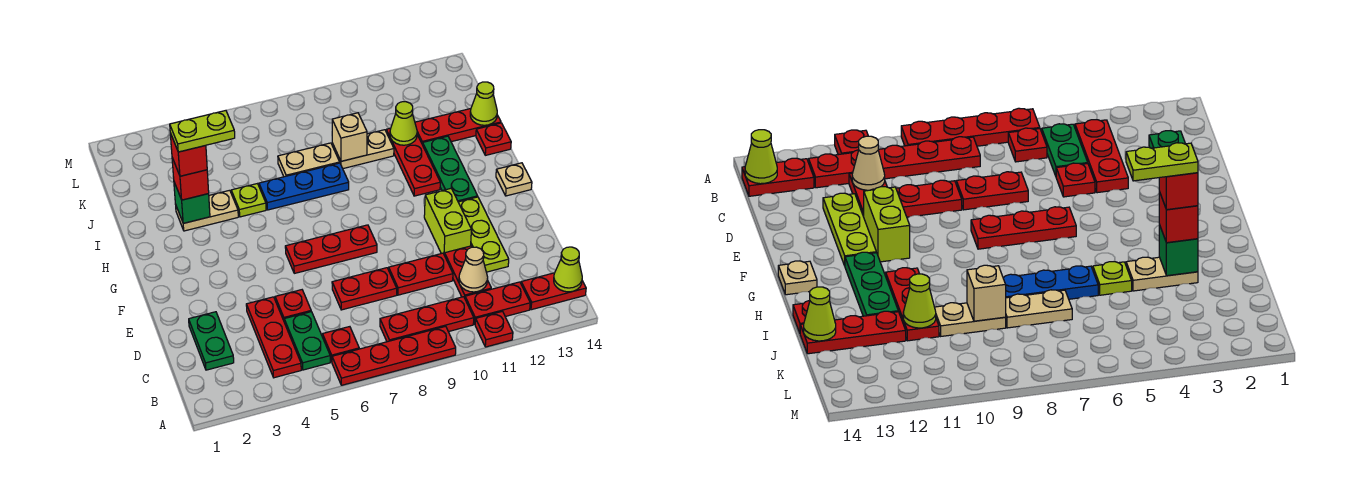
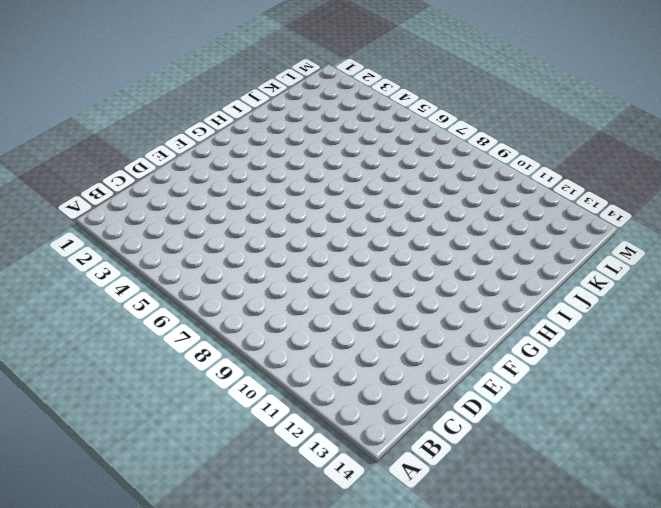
none -> red 1x4 plate [332,326,456,385]
none -> red 1x1 plate [475,311,513,347]
none -> red 1x3 plate [246,297,301,378]
none -> green 1x2 plate [284,312,330,370]

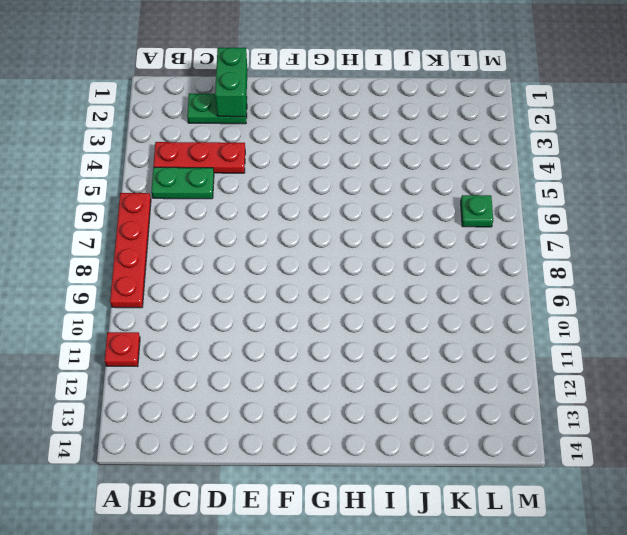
green 1x2 brick [215,48,248,117] -> none
green 1x1 plate [461,195,493,227] -> none
none -> red 1x1 plate [323,327,359,362]
none -> red 1x3 plate [380,297,474,342]
none -> red 1x2 plate [465,282,530,324]
none -> red 1x2 plate [521,273,586,310]

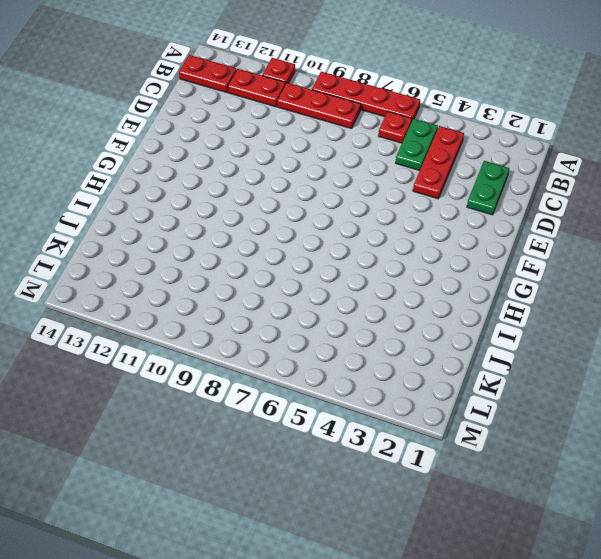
none -> red 1x2 plate [445,246,491,298]
none -> red 1x1 plate [275,290,311,320]
none -> red 1x2 plate [332,268,397,310]
none -> red 1x2 plate [389,253,453,295]

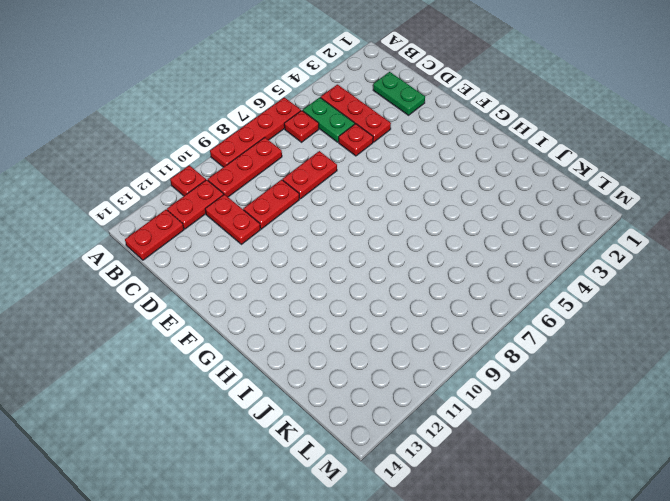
none -> lime 1x3 plate [458,197,509,272]
none -> lime 1x2 brick [424,188,471,255]
none -> red 1x3 plate [285,225,377,273]
none -> green 1x3 plate [423,136,478,202]

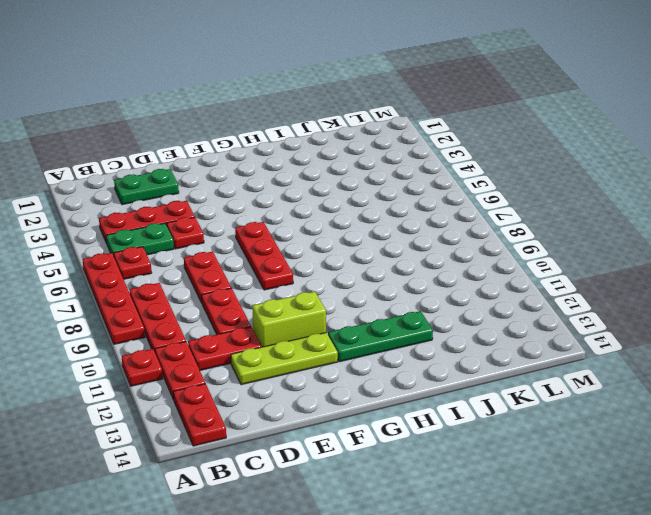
none -> tan 1x1 plate [496,163,532,196]
none -> red 1x3 plate [386,128,440,196]
none -> tan 1x2 plate [176,190,238,231]
none -> lime 1x1 plate [231,184,266,217]

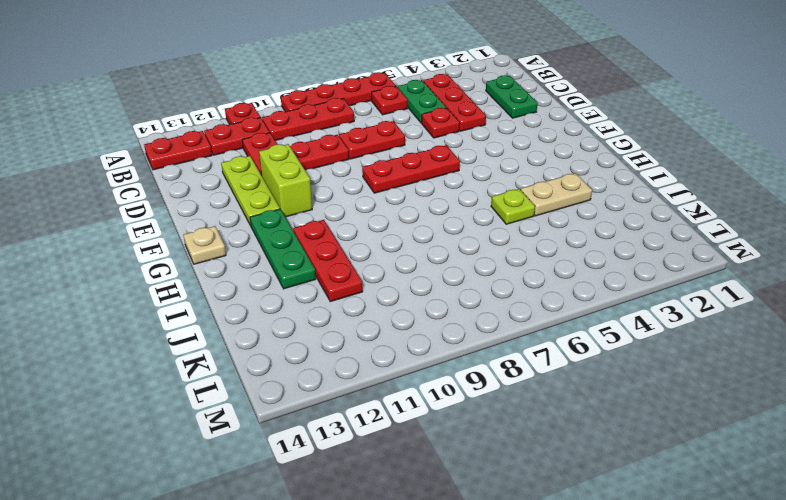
none -> blue 1x3 plate [259,163,349,210]
none -> red 1x1 plate [476,123,511,155]
none -> tan 1x2 plate [278,143,340,177]
none -> tan 1x2 plate [332,130,394,169]

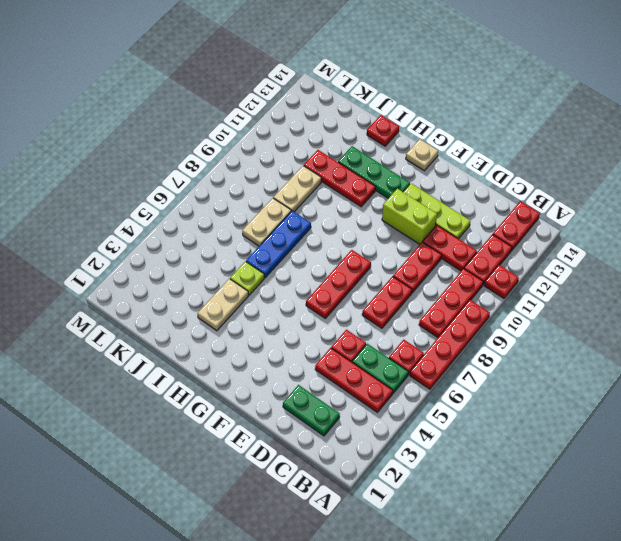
none -> red 1x3 plate [415,109,501,145]
none -> lime 1x1 cone [554,247,582,292]
none -> tan 1x1 cone [459,247,488,292]
none -> green 1x1 brick [174,182,210,223]

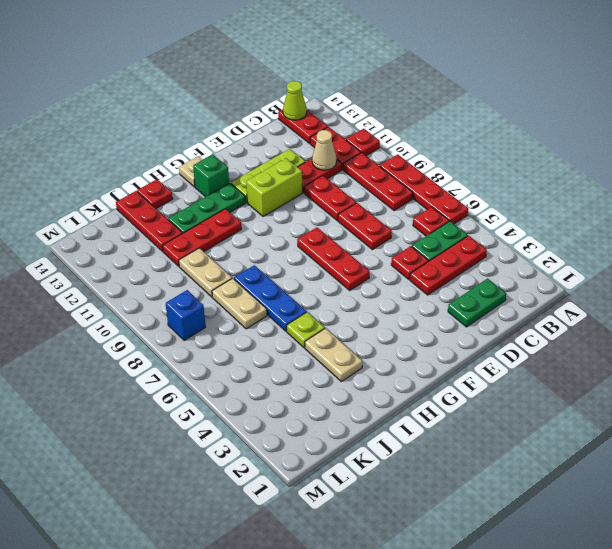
green 1x1 brick [193,154,229,197] -> green 1x1 brick moved to [174,182,210,223]
blue 1x1 brick [166,290,206,340] -> none
none -> tan 1x1 brick [332,113,367,161]
none -> lime 1x1 cone [390,102,417,145]
none -> lime 1x1 cone [470,82,497,125]
none -> red 1x1 brick [172,158,209,200]

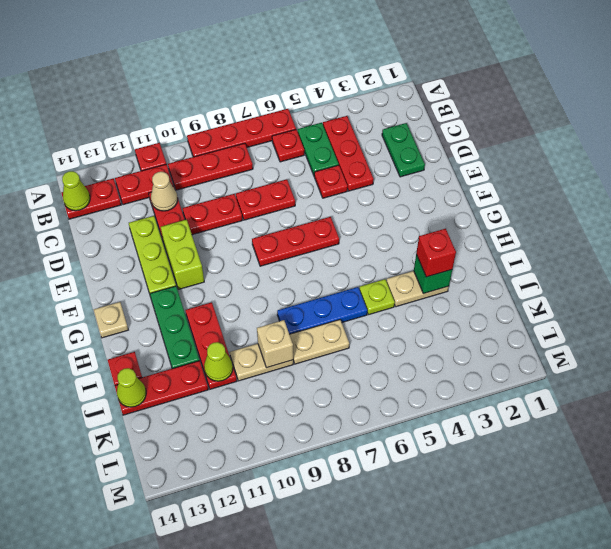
none -> red 1x1 brick [170,133,207,176]
none -> lime 1x2 plate [170,110,235,152]

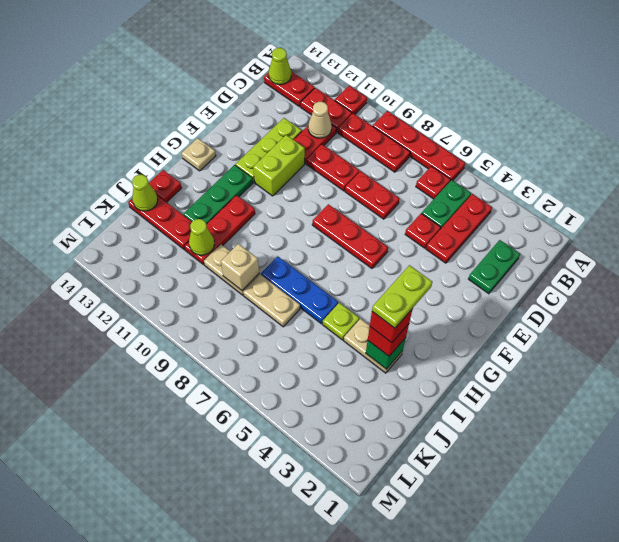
lime 1x2 plate [372,265,432,328] -> lime 1x2 plate turned to [170,110,235,152]

